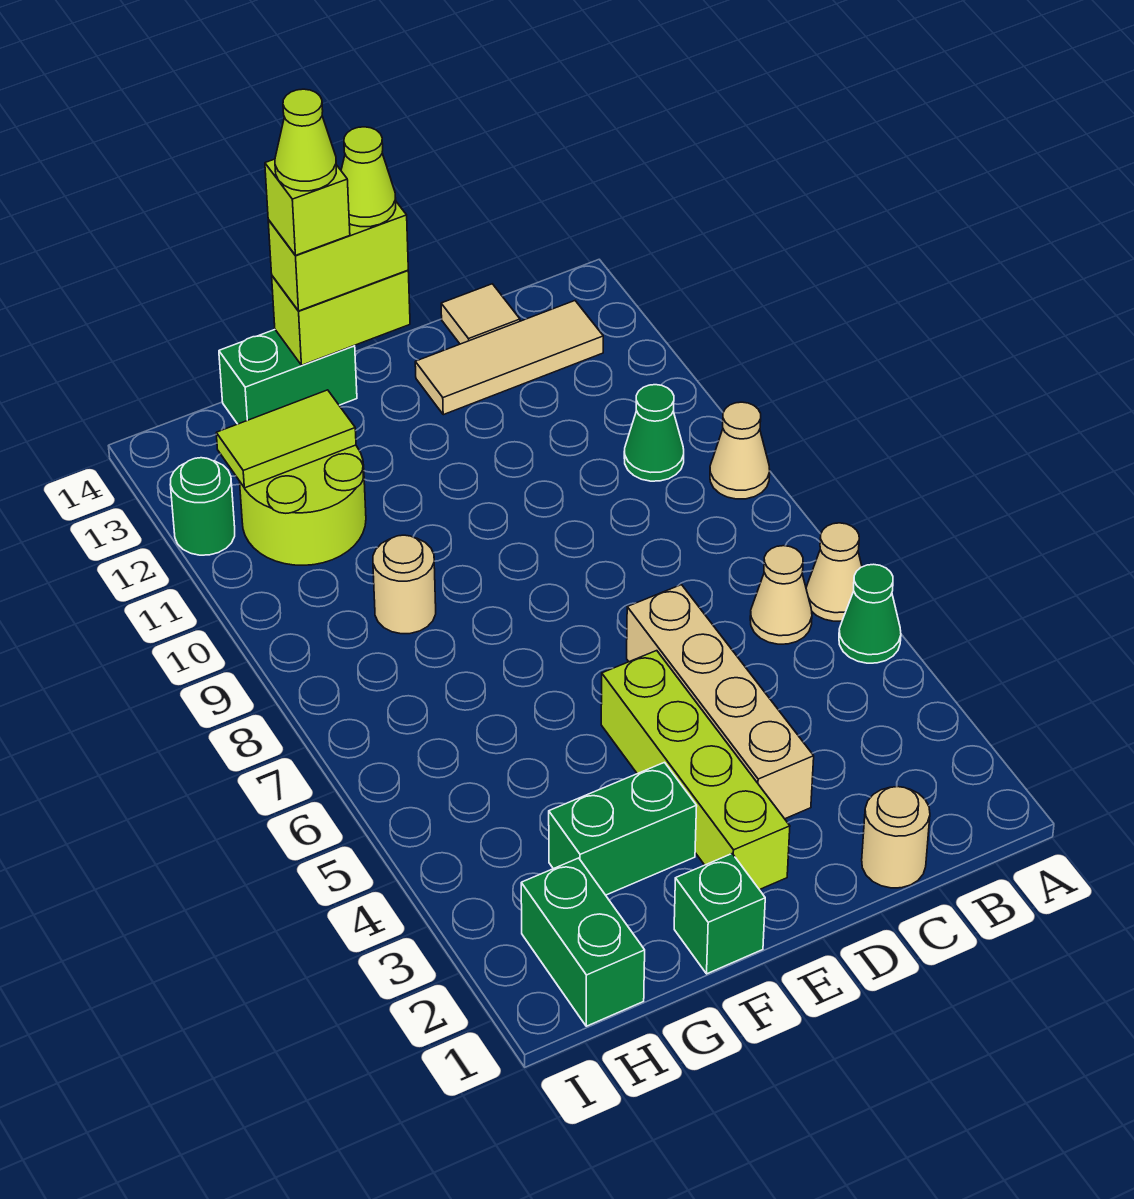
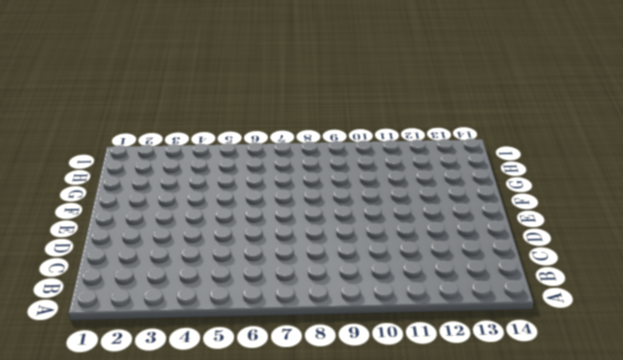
none -> green 1x1 cone [839,564,901,663]
none -> tan 1x1 cone [806,523,862,621]
none -> tan 1x1 cone [710,402,770,499]

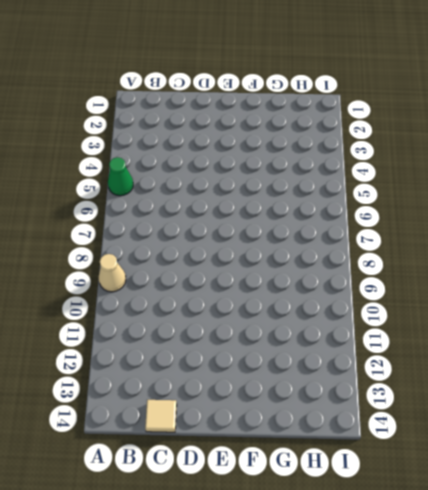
none -> tan 1x1 cone [806,523,862,621]
none -> tan 1x1 cone [750,546,812,644]
none -> green 1x1 cone [624,385,684,481]

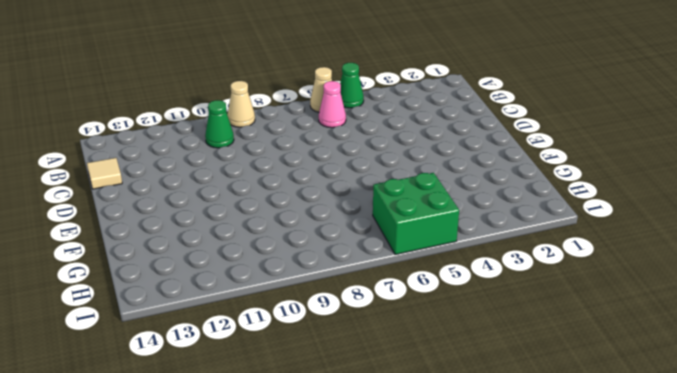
pink 1x1 cone [319,81,346,128] -> tan 1x1 cone [750,546,812,644]
green 2x2 brick [373,173,459,255] -> none
none -> tan 1x3 tile [415,301,603,415]
none -> tan 1x1 round brick [862,787,930,888]
none -> tan 1x4 brick [627,585,814,819]

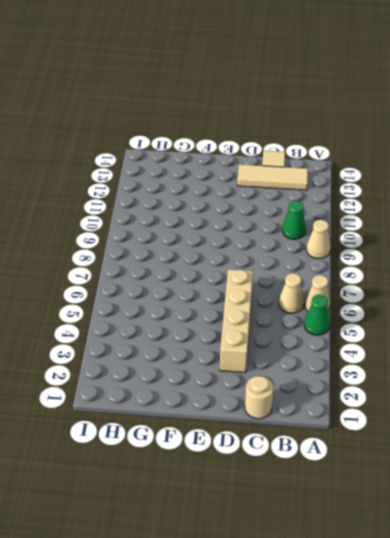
none -> lime 1x4 brick [601,651,790,890]
none -> green 1x1 brick [674,854,765,974]
none -> green 1x2 brick [549,762,697,895]

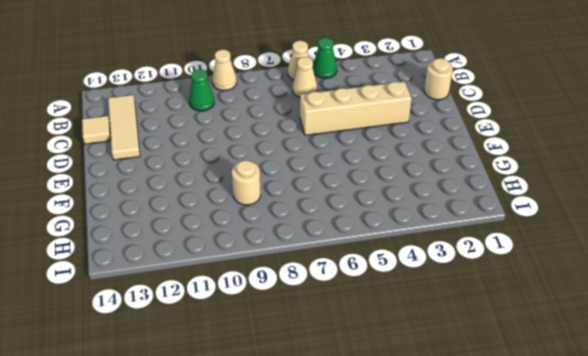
none -> lime 1x4 brick [601,651,790,890]
none -> green 1x1 brick [674,854,765,974]
none -> green 1x2 brick [549,762,697,895]

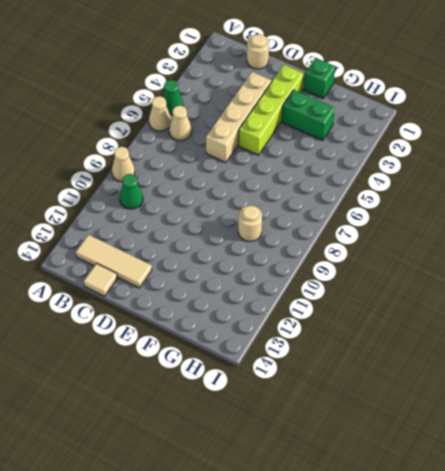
none -> green 1x2 brick [219,330,357,424]
none -> lime 2x2 round brick [240,445,366,565]
none -> green 1x2 brick [521,858,645,1026]

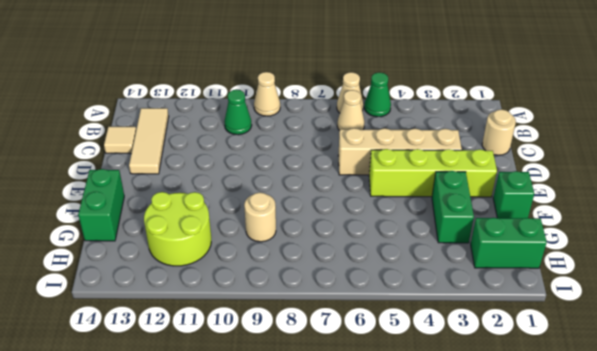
none -> green 1x1 round brick [170,458,235,555]
none -> lime 1x2 brick [272,270,410,365]
none -> lime 1x2 tile [216,390,356,488]

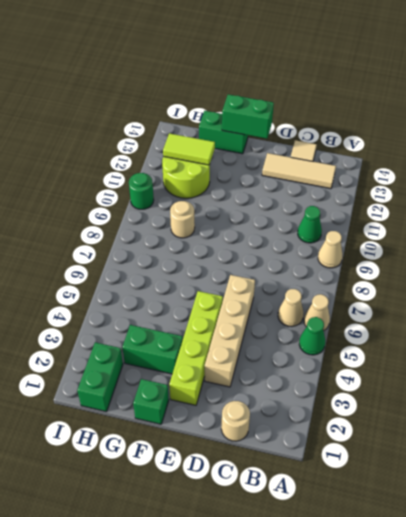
green 1x2 brick [222,94,274,139] -> lime 1x2 brick [272,270,410,365]
green 1x1 round brick [129,173,154,209] -> green 1x1 round brick moved to [170,458,235,555]
none -> lime 1x2 brick [268,202,408,311]
none -> lime 1x1 cone [341,127,396,227]
none -> lime 1x1 brick [265,159,350,255]

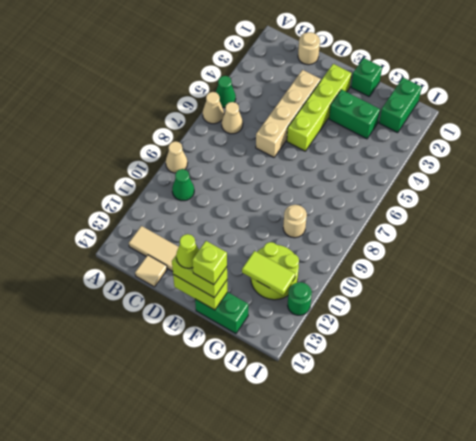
none -> lime 1x1 cone [275,89,336,191]

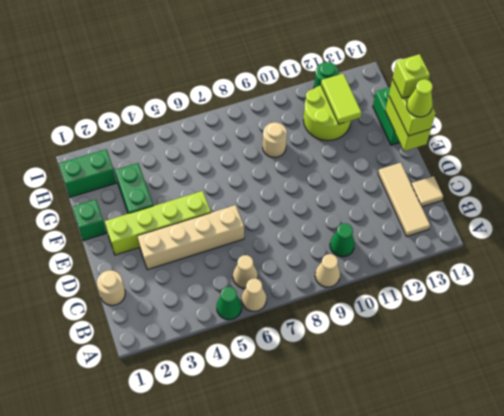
none -> lime 1x1 cone [275,89,336,191]

